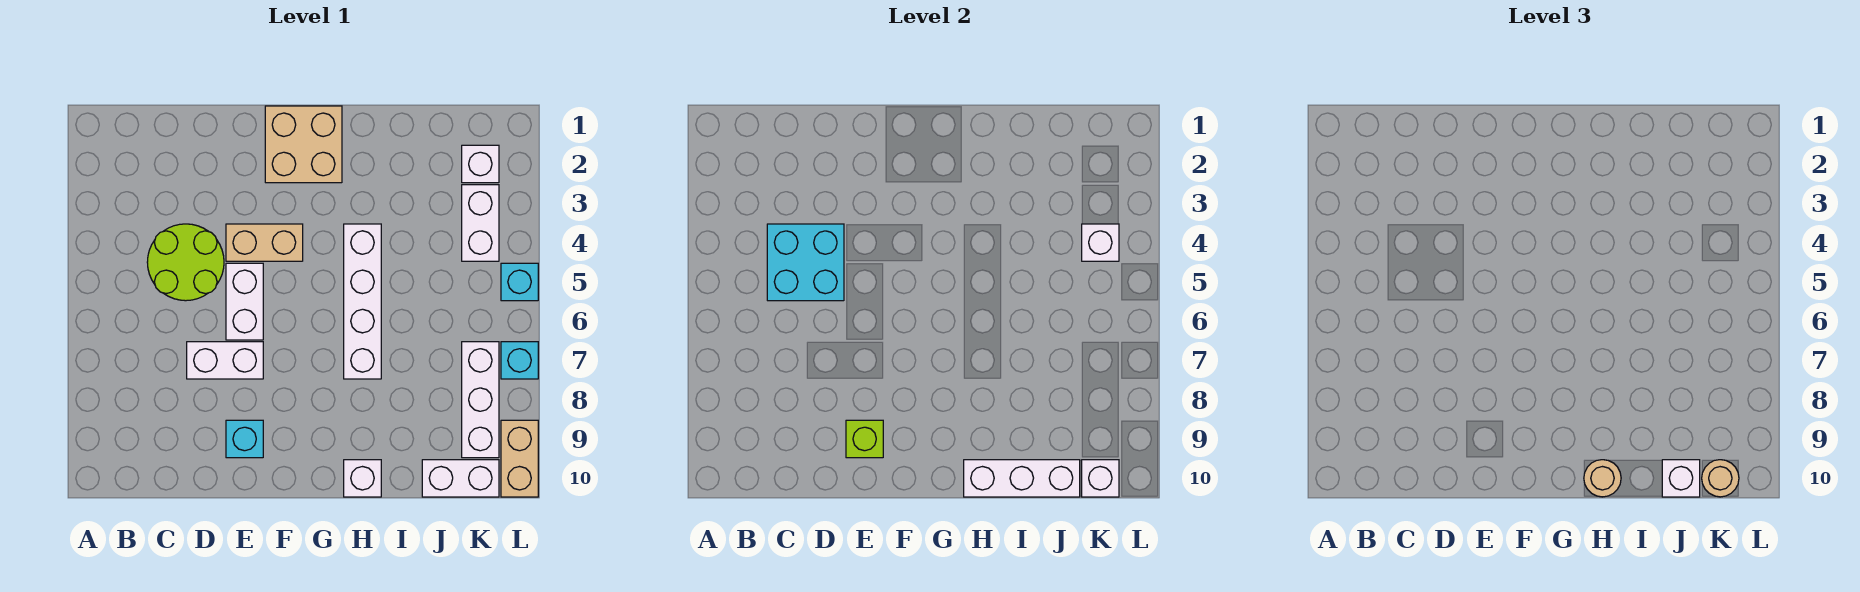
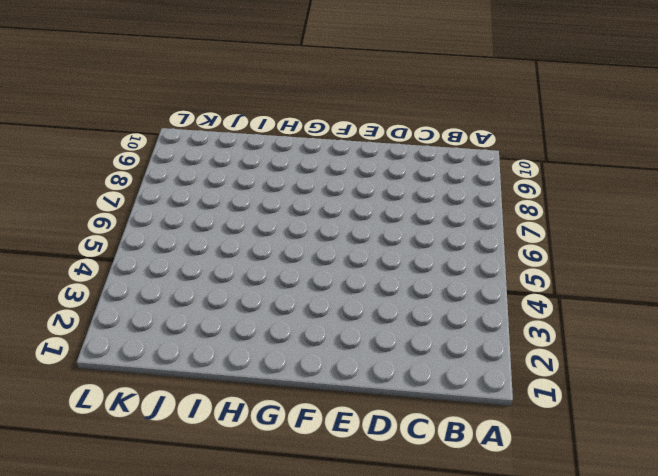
none -> lime 2x2 round brick [147,224,224,301]
none -> white 1x2 brick [187,342,263,379]
none -> tan 1x2 brick [226,224,303,261]

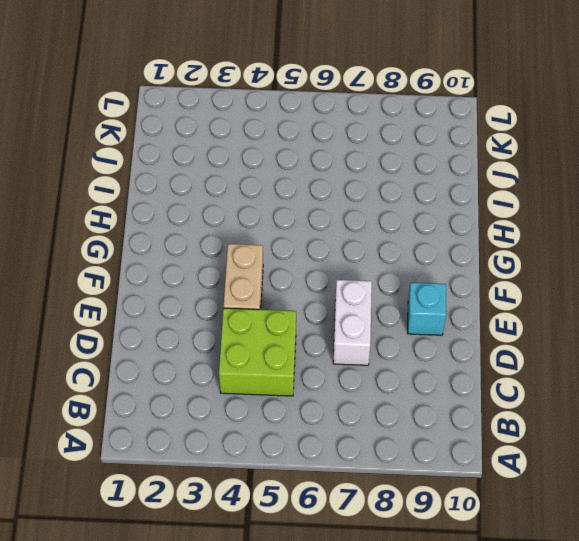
lime 2x2 brick [219,308,296,396] -> lime 2x2 round brick [147,224,224,301]
none -> white 1x2 brick [226,263,263,340]
none -> tan 2x2 brick [265,106,342,183]
none -> white 1x4 brick [344,224,381,379]

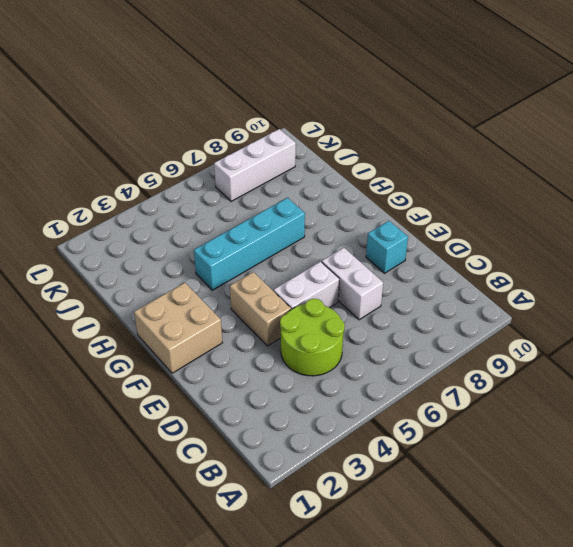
cyan 1x4 brick [194,198,305,290] -> white 1x4 brick [344,224,381,379]
none -> white 1x1 brick [344,460,381,497]
none -> white 1x2 brick [422,460,499,497]
none -> white 1x1 brick [462,145,499,183]

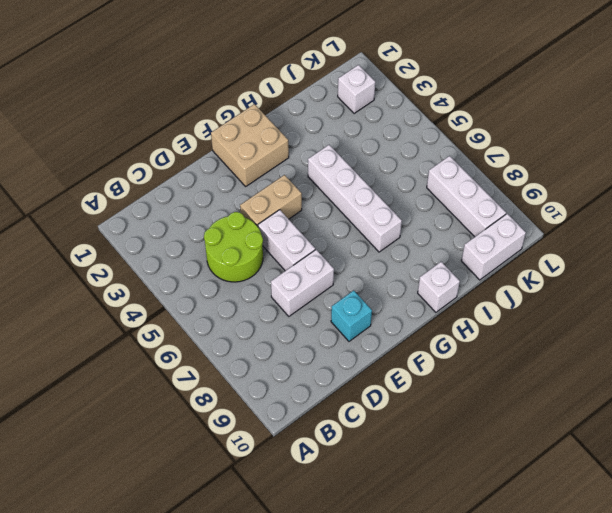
none -> white 1x2 brick [462,185,499,261]
none -> cyan 1x1 brick [501,263,538,301]
none -> cyan 1x1 brick [501,342,538,379]

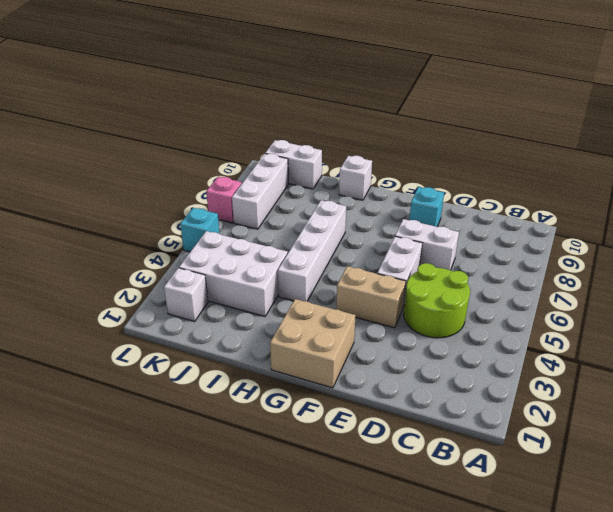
white 2x3 brick [179,231,288,317] -> white 1x2 brick [462,185,499,261]
pink 1x1 brick [206,177,242,223] -> cyan 1x1 brick [501,342,538,379]
none -> tan 1x2 brick [501,420,538,497]
none -> cyan 2x2 brick [767,224,844,301]
none -> lime 1x1 brick [846,420,883,458]

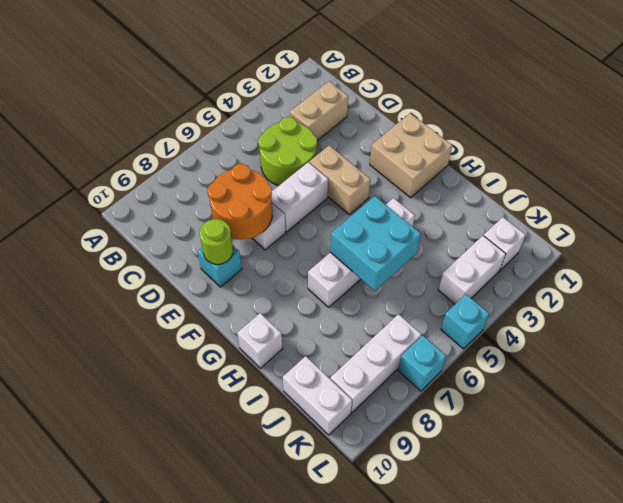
tan 1x2 brick [290,81,348,140] -> tan 1x2 brick moved to [501,420,538,497]
orange 2x2 round brick [208,164,272,240] -> none
lime 1x1 round brick [199,219,233,264] -> lime 1x1 brick [846,420,883,458]
cyan 2x2 brick [330,196,421,291] -> cyan 2x2 brick moved to [767,224,844,301]
none -> white 1x3 brick [964,460,1080,497]
none -> white 1x1 brick [1082,224,1119,261]
none -> white 1x1 brick [1082,460,1119,497]

